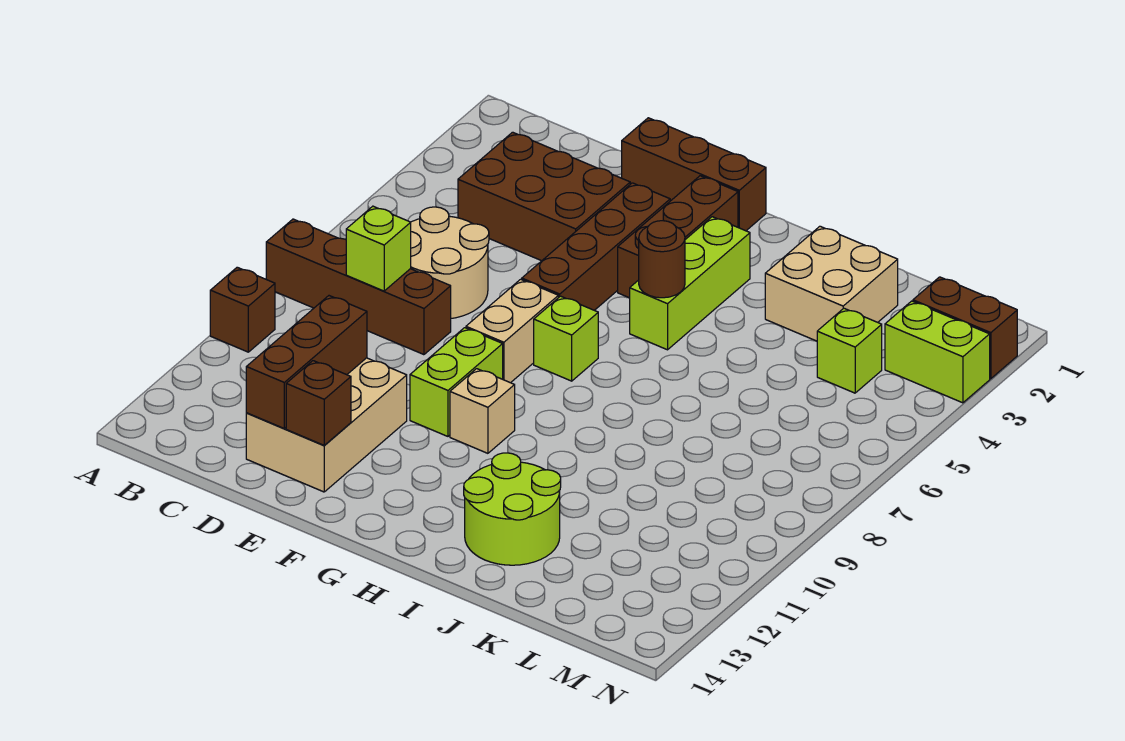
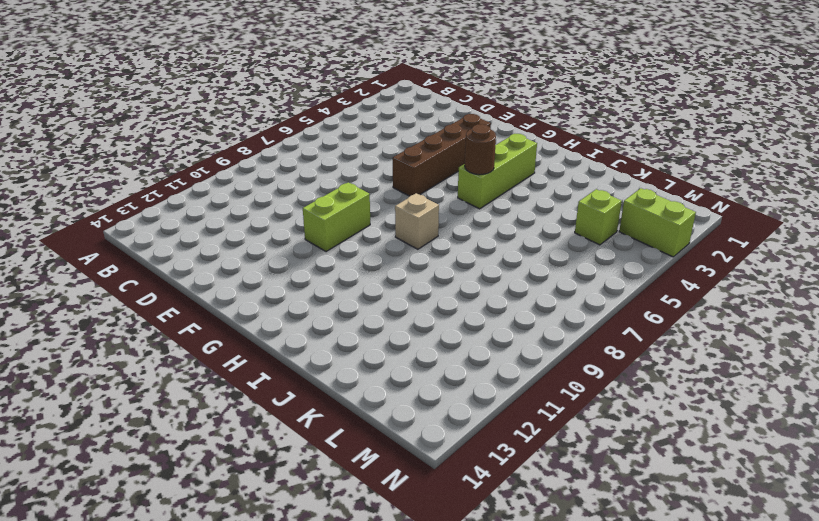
tan 1x1 brick [395,193,439,249] -> tan 1x1 brick moved to [450,369,515,453]
none -> brown 1x4 brick [266,219,451,355]
none -> brown 1x1 brick [210,267,275,352]
none -> brown 2x3 brick [458,132,630,261]

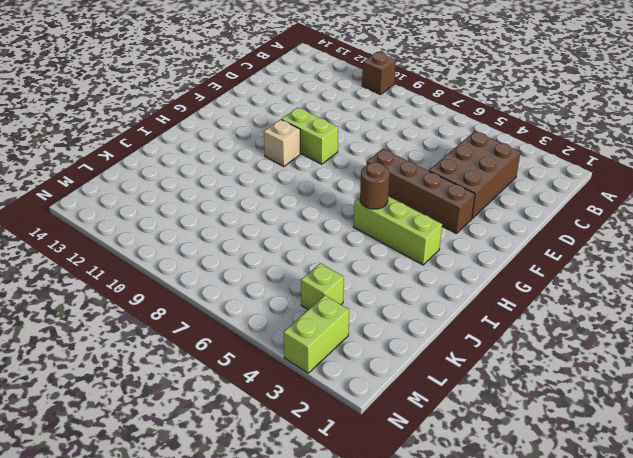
none -> brown 1x4 brick [266,219,451,355]
none -> tan 2x2 round brick [411,207,489,318]
none -> tan 2x3 brick [246,358,407,492]

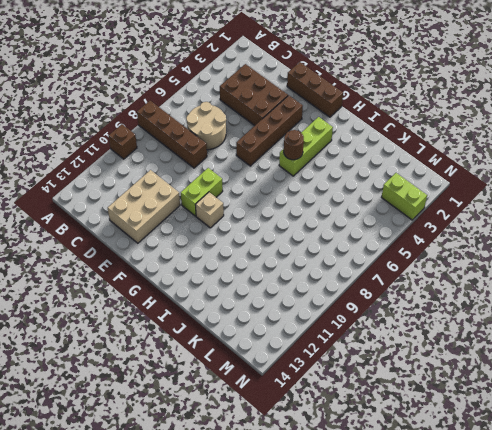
none -> tan 1x2 brick [466,279,558,383]
none -> brown 1x3 brick [618,176,738,298]
none -> lime 1x1 brick [534,296,598,381]

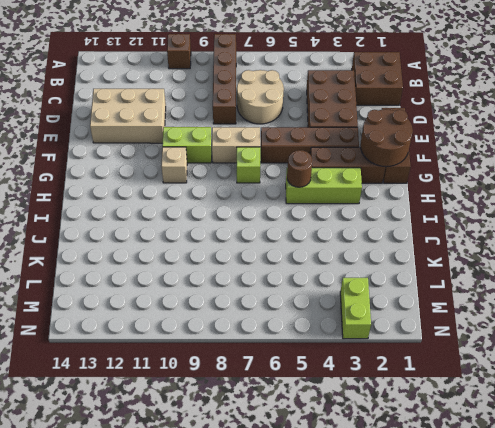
brown 2x2 brick [352,52,403,105] -> none
brown 2x2 round brick [360,109,413,167] -> none
none -> lime 2x2 round brick [464,453,561,565]
none -> tan 2x2 brick [765,226,898,341]
none -> lime 1x1 brick [817,308,882,393]

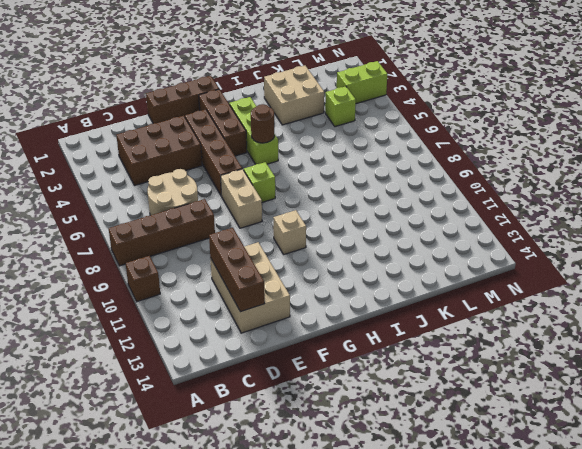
none -> lime 1x2 brick [410,328,503,436]
none -> lime 2x2 round brick [464,453,561,565]
none -> brown 1x2 brick [913,277,1017,379]

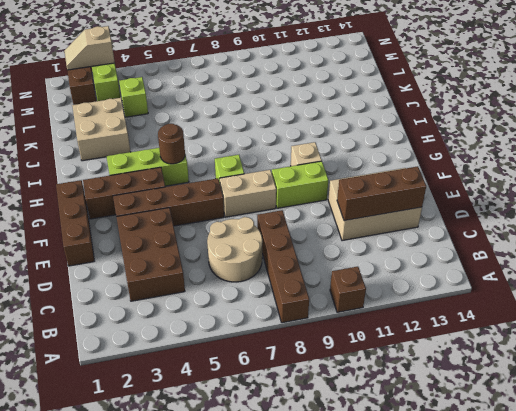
tan 1x2 slope [64,26,115,70] -> none
none -> lime 2x2 round brick [464,453,561,565]
none -> lime 1x1 brick [346,206,411,291]
none -> brown 1x1 brick [286,361,351,445]

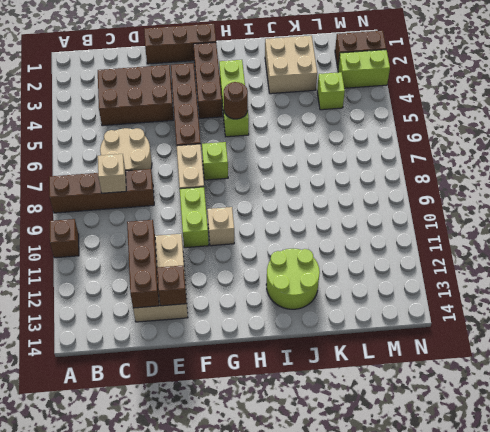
tan 1x1 brick [98,154,126,193] -> lime 1x1 brick [346,206,411,291]

